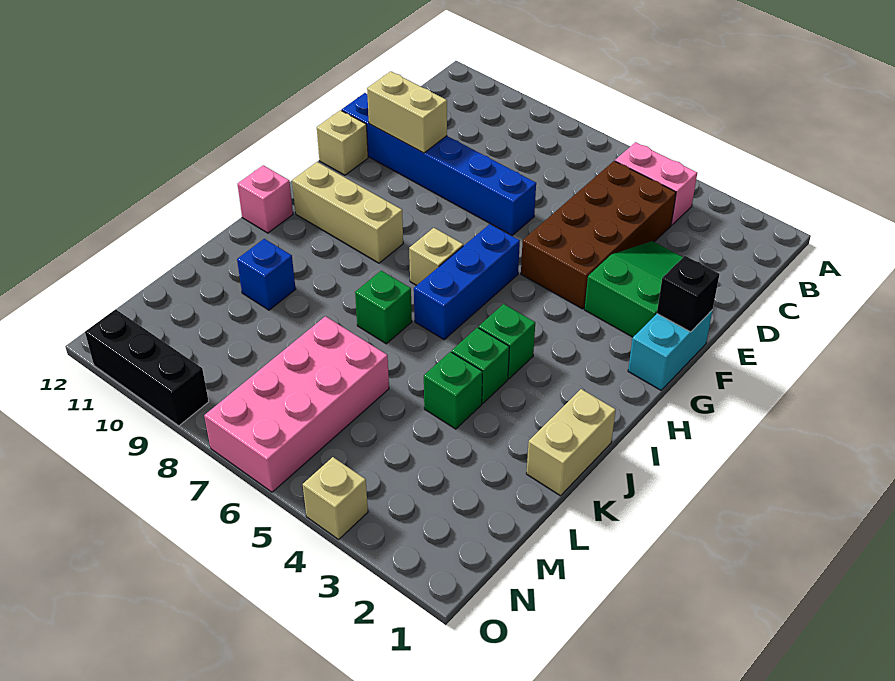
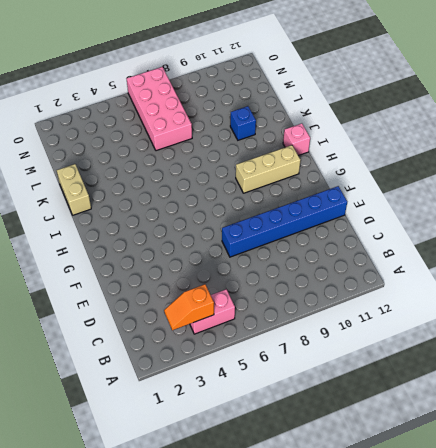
orange 1x2 slope [164,284,214,330] -> none
none -> brown 2x4 brick [521,161,676,309]
none -> green 2x3 slope [585,241,683,337]
none -> cyan 1x2 brick [628,310,713,390]

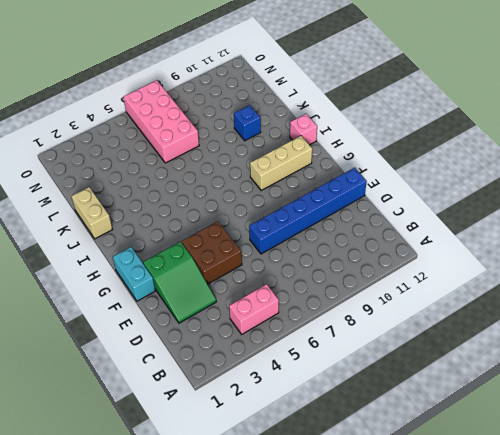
brown 2x2 brick [182,221,242,284] -> brown 2x4 brick [521,161,676,309]
none -> tan 1x1 brick [317,110,368,175]
none -> blue 1x3 brick [414,224,520,339]
none -> tan 1x1 brick [409,228,463,286]

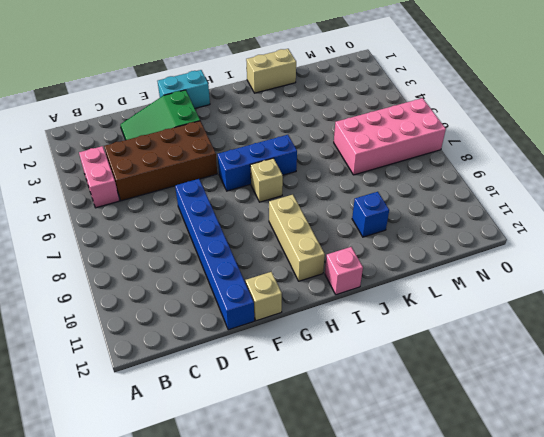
none -> green 1x1 brick [479,304,535,379]
none -> green 1x1 brick [452,328,509,404]
none -> green 1x1 brick [355,271,412,344]

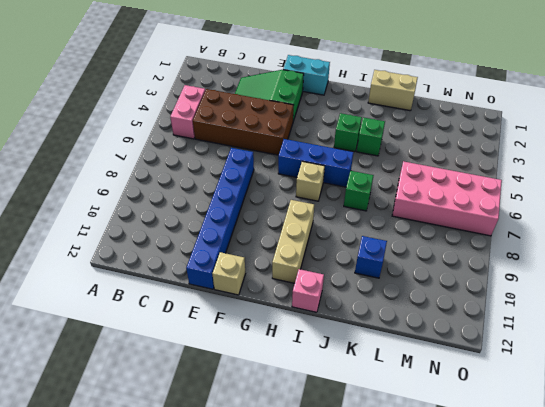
none -> green 1x1 brick [424,352,482,429]
none -> tan 1x1 brick [303,457,368,539]
none -> black 1x3 brick [85,309,209,426]

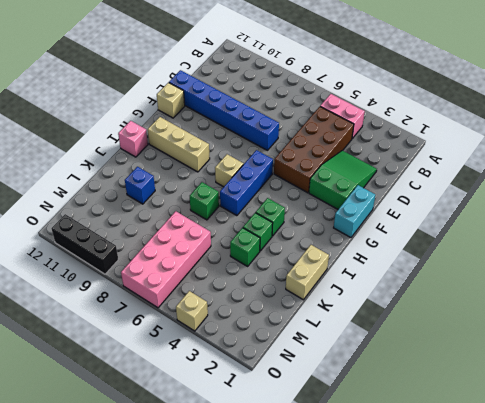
none -> tan 1x2 brick [367,71,447,153]
none -> black 1x1 brick [657,256,719,332]

